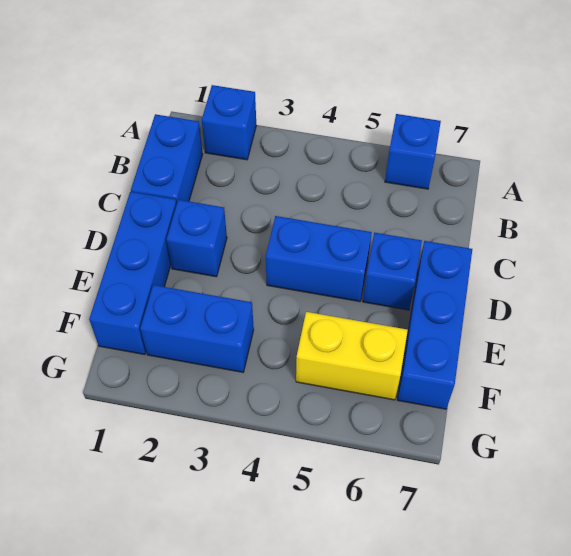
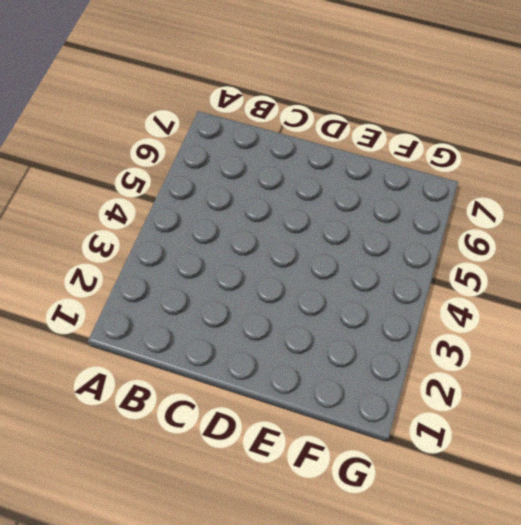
none -> blue 1x1 brick [202,85,256,160]
none -> blue 1x1 brick [385,114,441,189]

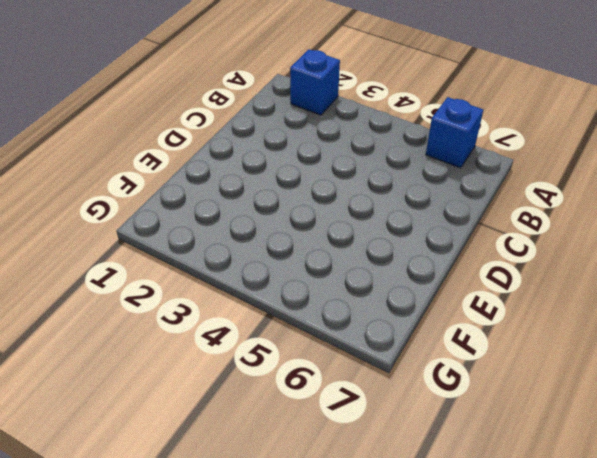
none -> blue 1x2 brick [131,114,203,204]
none -> blue 1x3 brick [89,192,177,355]

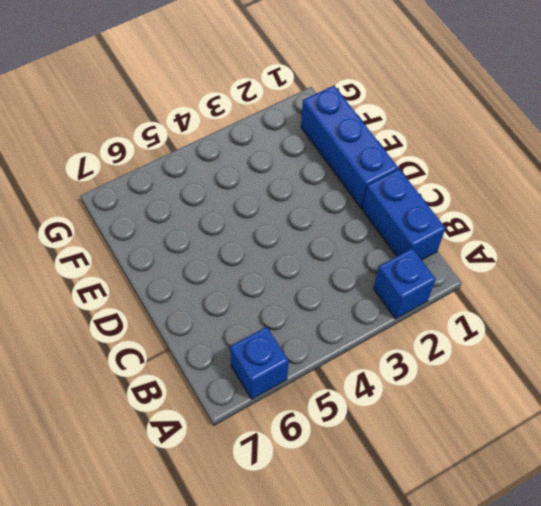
none -> blue 1x1 brick [167,200,227,277]
none -> blue 1x2 brick [266,216,372,302]

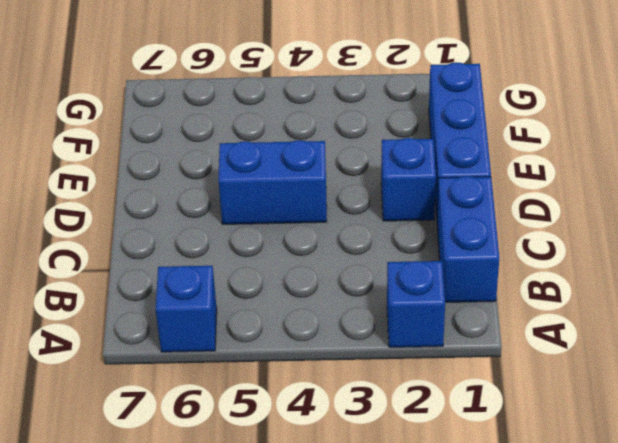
none -> blue 1x1 brick [363,233,422,310]
none -> blue 1x3 brick [398,241,472,409]

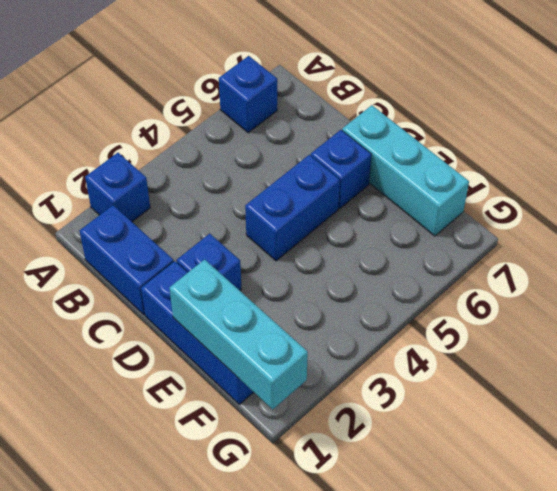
cyan 1x3 brick [342,105,469,236] -> blue 1x3 brick [398,241,472,409]
cyan 1x3 brick [170,259,308,409] -> none
none -> blue 1x2 brick [140,285,254,372]
none -> yellow 1x2 brick [296,312,408,400]

